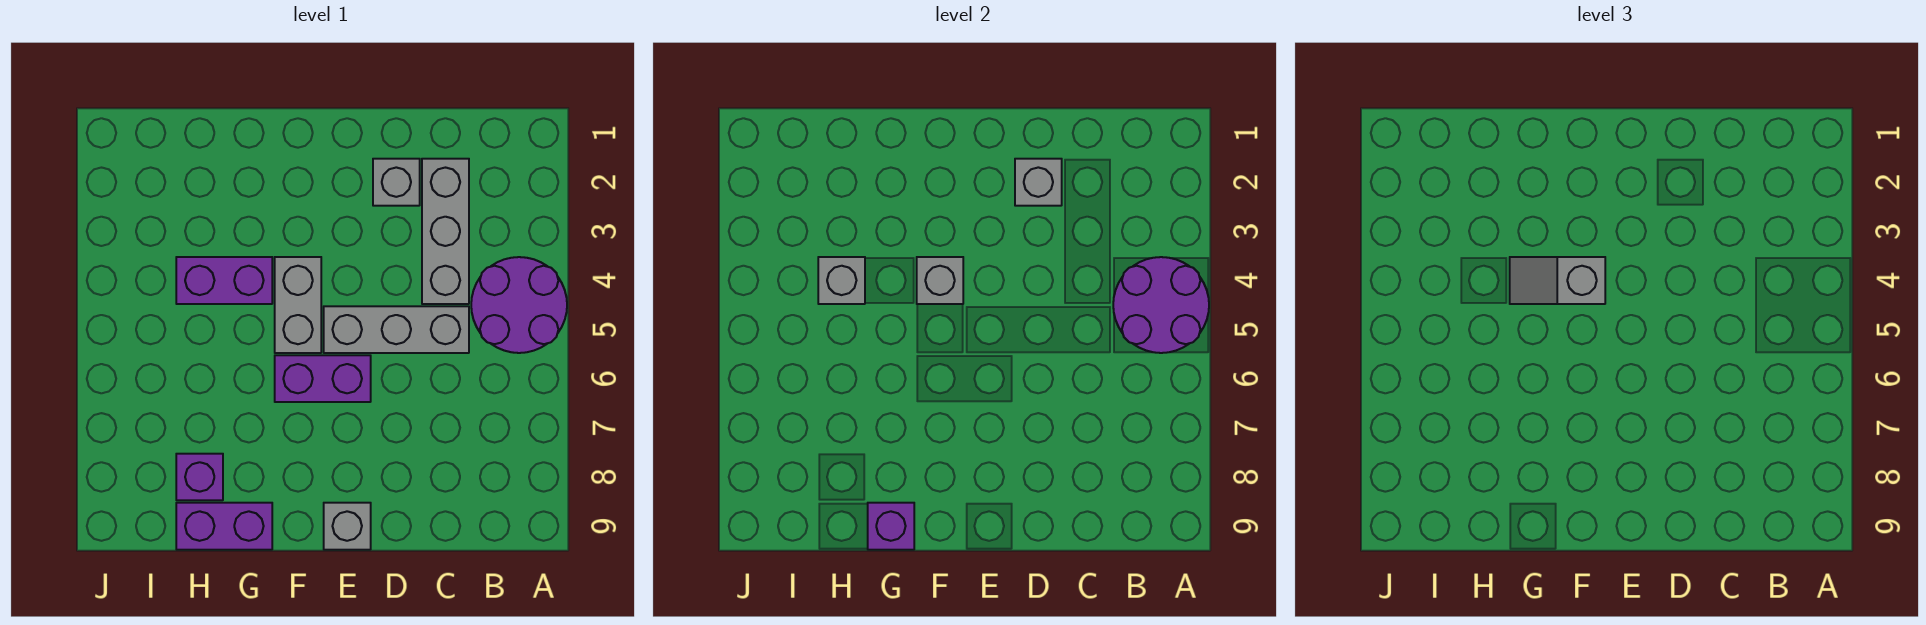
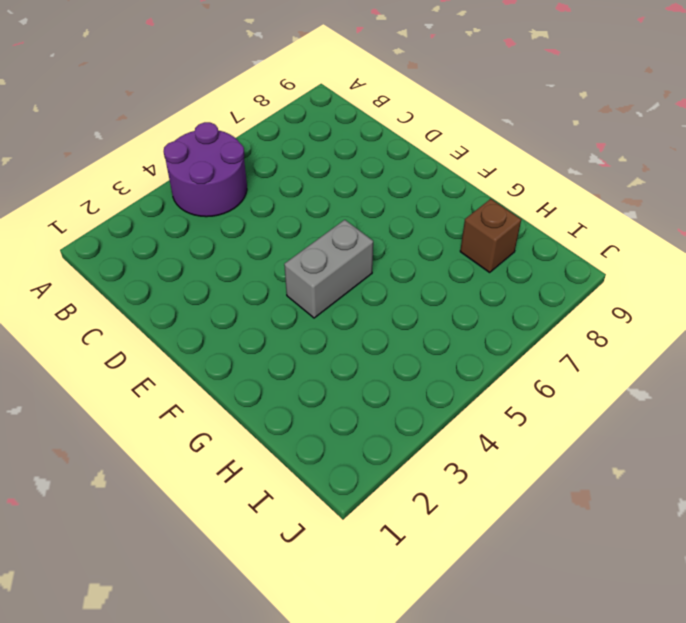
brown 1x1 brick [460,199,521,272] -> purple 1x1 brick [176,454,223,500]
none -> grey 1x3 brick [422,159,469,304]
none -> grey 1x3 brick [324,306,469,353]
none -> grey 1x1 brick [373,159,420,206]

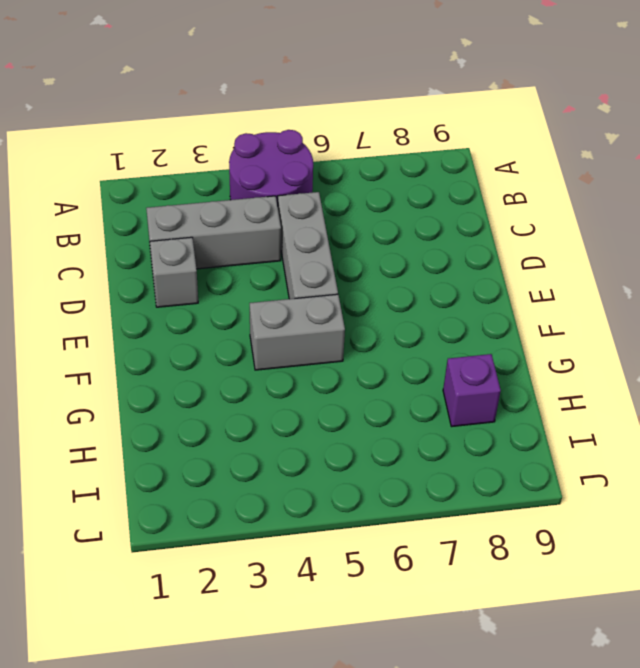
none -> purple 1x2 brick [275,355,371,402]
none -> grey 1x1 brick [324,503,371,550]
none -> purple 1x2 brick [176,257,272,304]

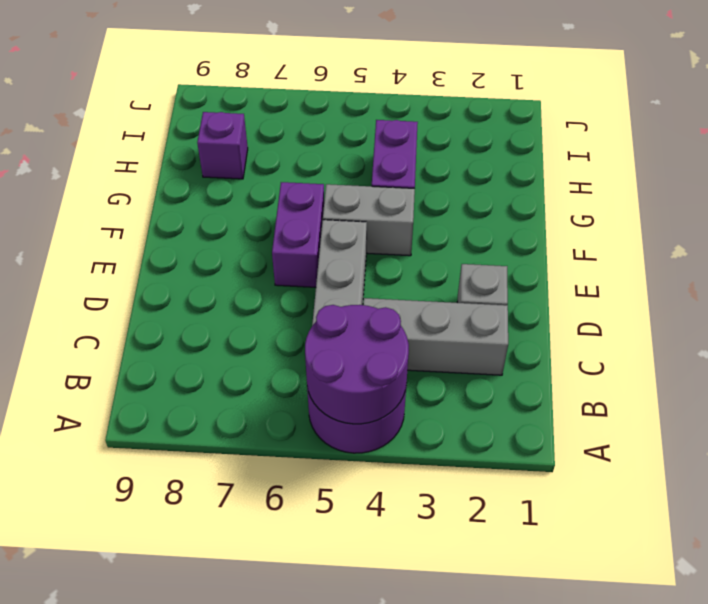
none -> grey 1x1 brick [324,503,371,550]
none -> purple 1x2 brick [176,503,272,550]
none -> grey 1x1 brick [1015,159,1062,206]

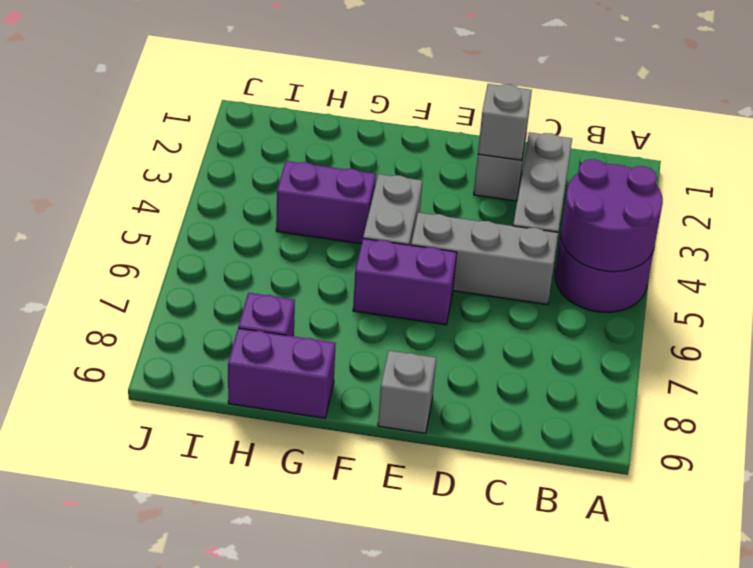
none -> grey 1x1 brick [917,257,963,304]
none -> purple 1x1 brick [868,503,914,550]
none -> grey 1x1 brick [818,257,865,304]

